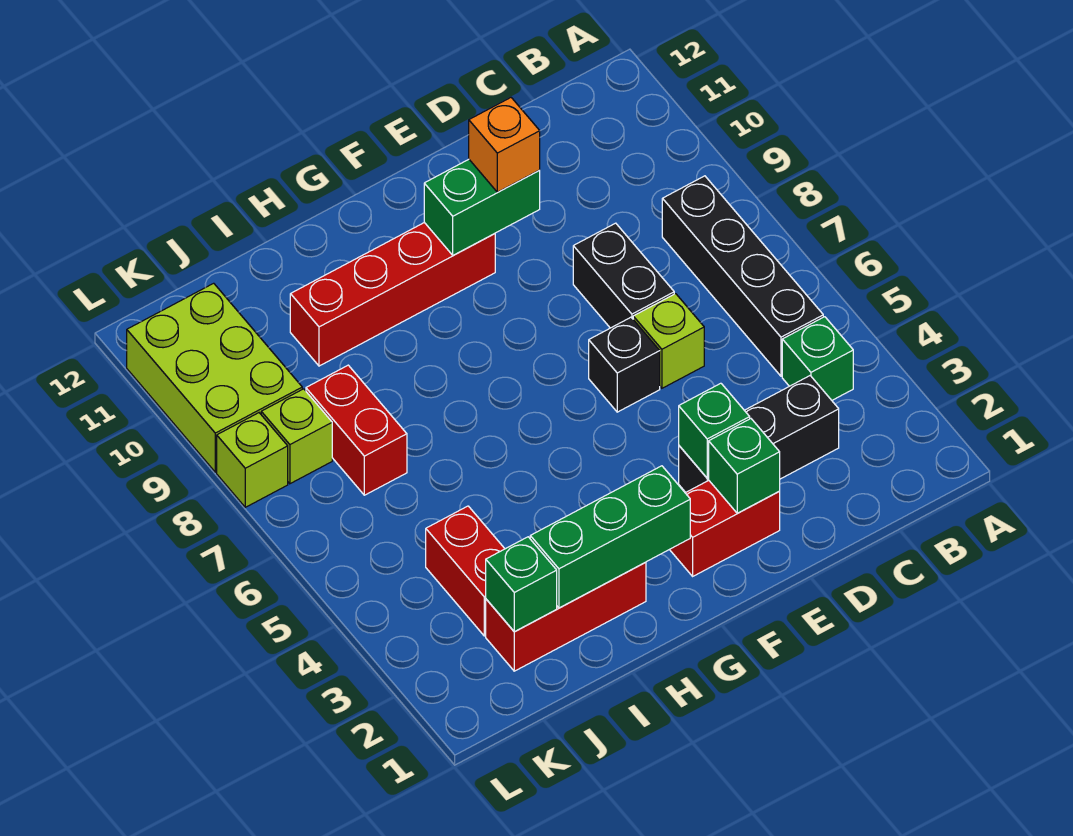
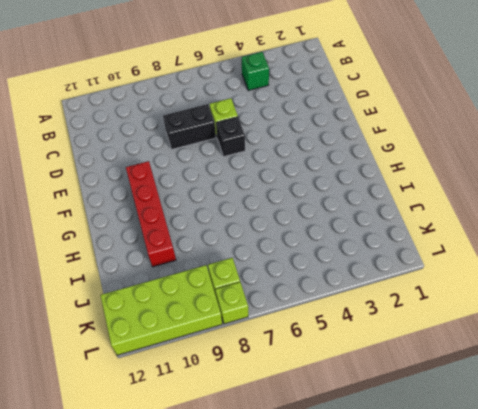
lime 2x4 brick [100,265,222,355] -> lime 2x3 brick [127,283,302,472]
none -> black 1x4 brick [662,176,823,376]
none -> black 1x3 brick [679,376,839,492]
none -> red 1x2 brick [670,480,780,576]

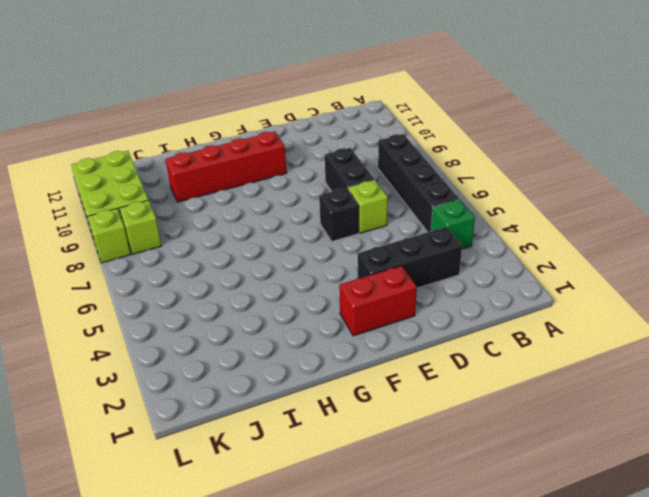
none -> red 1x3 brick [486,562,646,671]
none -> red 1x2 brick [426,506,505,636]
none -> red 1x2 brick [306,365,407,495]

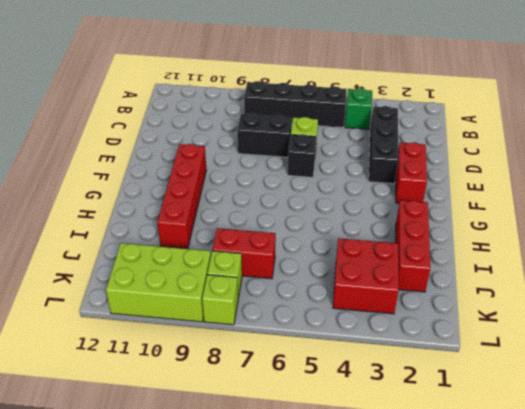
red 2x2 brick [333,238,399,314] -> red 1x2 brick [426,506,505,636]
none -> green 1x1 brick [709,419,780,513]
none -> green 1x1 brick [679,383,750,478]
none -> green 1x2 brick [424,159,540,255]

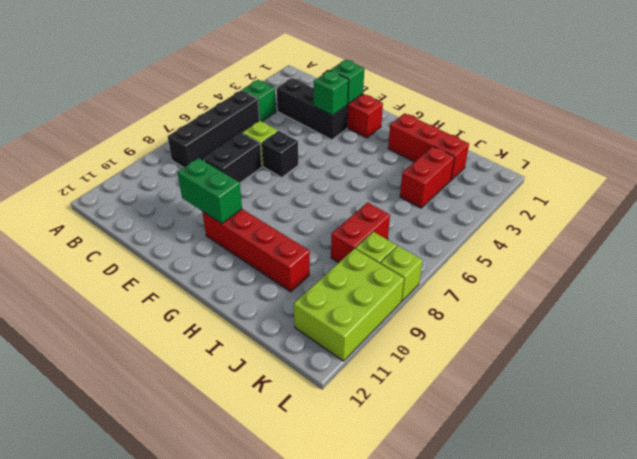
none -> green 1x3 brick [530,466,690,608]
none -> green 1x1 brick [486,537,557,632]
none -> orange 1x1 brick [469,98,540,192]

